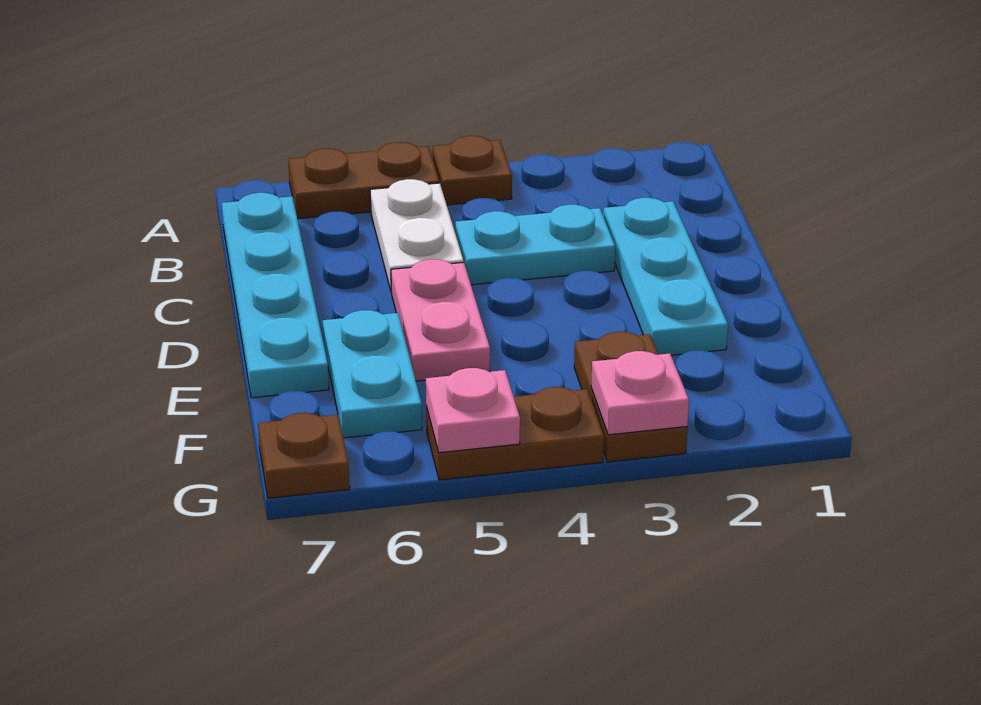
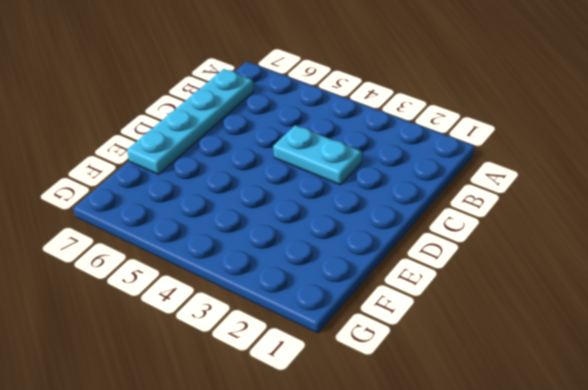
none -> brown 1x1 plate [432,136,512,205]
none -> brown 1x2 plate [288,142,439,219]
none -> white 1x2 plate [370,179,464,290]

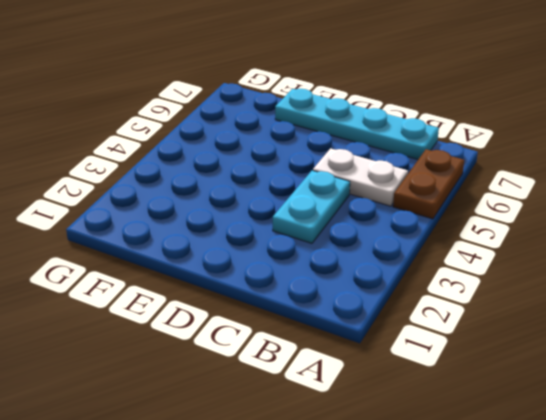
none -> brown 1x1 plate [432,136,512,205]
none -> cyan 1x3 plate [603,198,728,355]
none -> pink 1x2 plate [391,259,490,381]

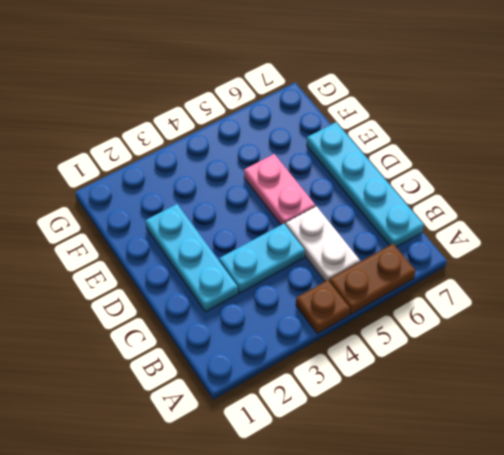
none -> cyan 1x2 plate [323,310,422,438]
none -> brown 1x2 plate [574,332,687,462]
none -> brown 1x2 plate [426,387,604,480]

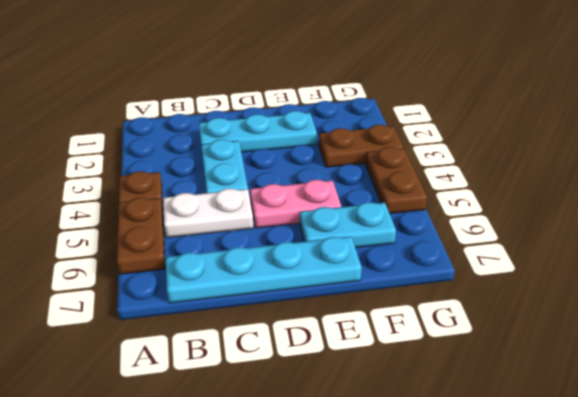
none -> brown 1x1 plate [258,413,350,498]
none -> pink 1x1 plate [591,351,689,435]
none -> pink 1x1 plate [426,368,520,453]

